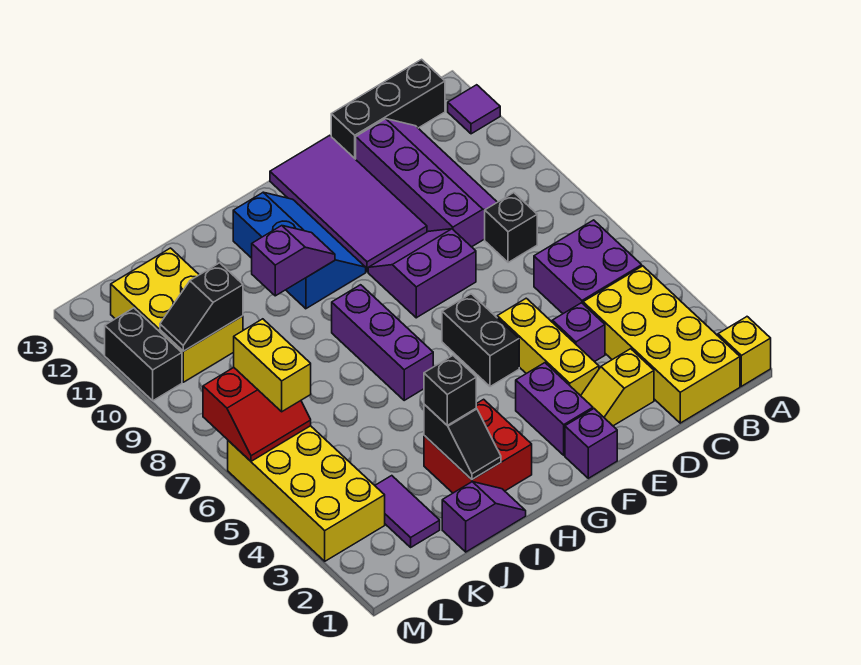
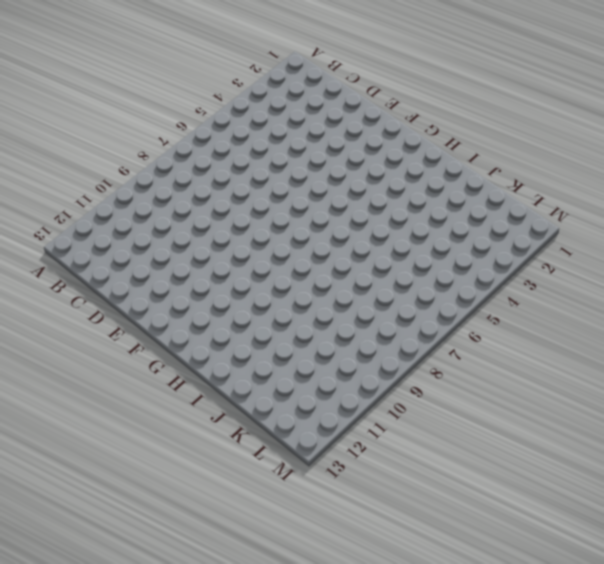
none -> yellow 1x1 brick [718,317,771,386]
none -> purple 1x1 tile [448,85,500,134]
none -> yellow 2x4 brick [583,266,740,423]

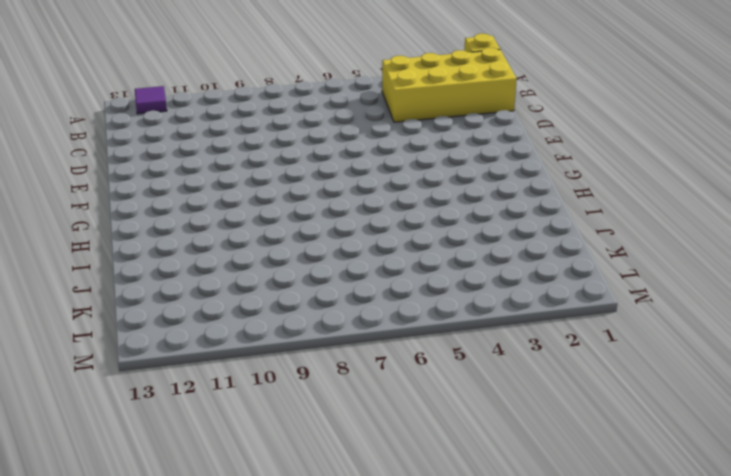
none -> purple 2x2 brick [534,220,642,314]
none -> black 1x3 brick [331,59,445,159]
none -> black 1x1 brick [485,193,537,263]

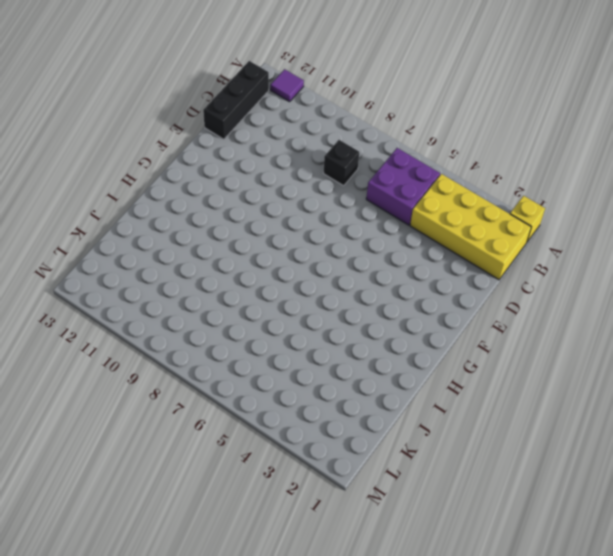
none -> purple 2x4 slope [356,119,497,247]
none -> yellow 1x2 slope [581,349,654,426]
none -> purple 1x1 brick [552,303,605,362]

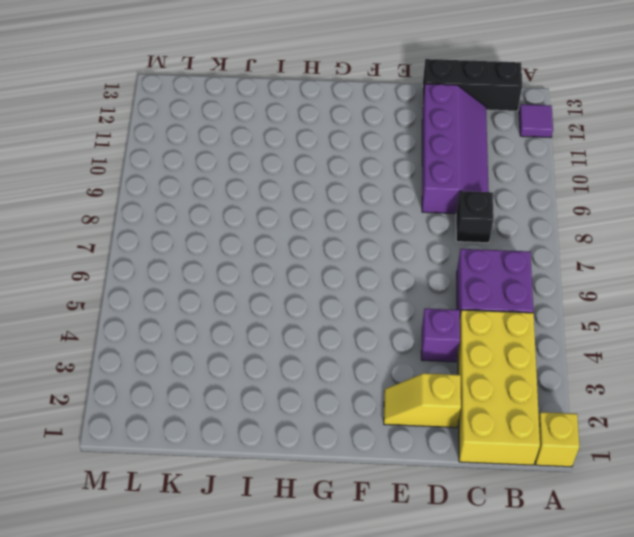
none -> yellow 1x3 brick [497,298,599,396]
none -> purple 2x2 slope [368,229,476,318]
none -> purple 2x4 tile [270,135,427,272]

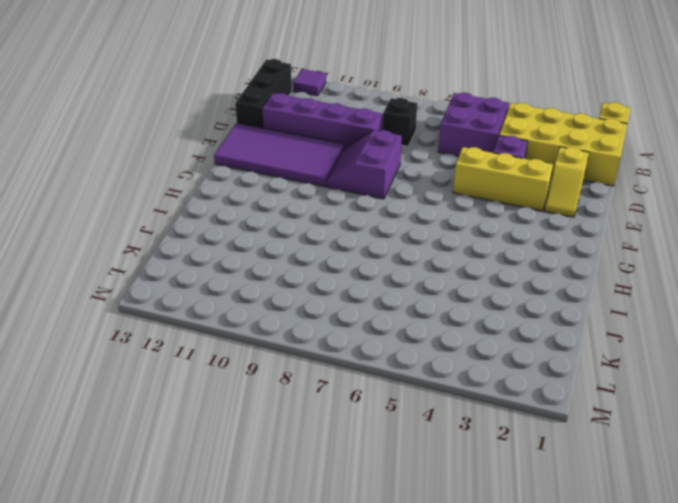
none -> purple 1x1 brick [565,409,617,478]
none -> purple 1x2 brick [516,363,593,455]
none -> black 1x2 brick [442,294,519,387]

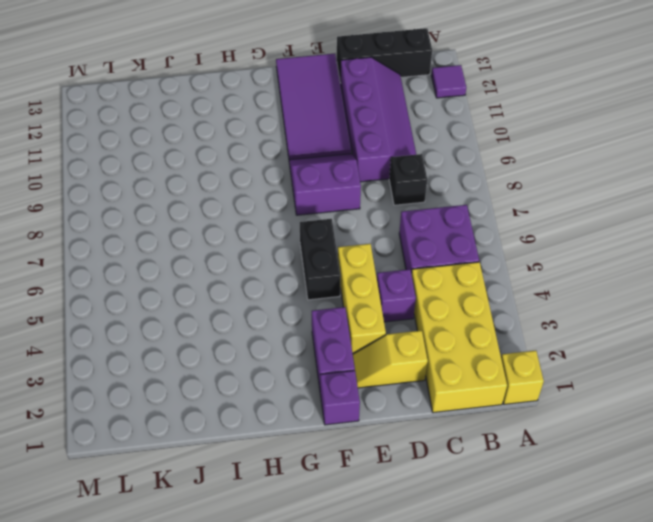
none -> blue 2x3 slope [233,192,366,309]
none -> red 2x2 brick [424,399,532,493]
none -> purple 1x3 brick [332,285,433,400]

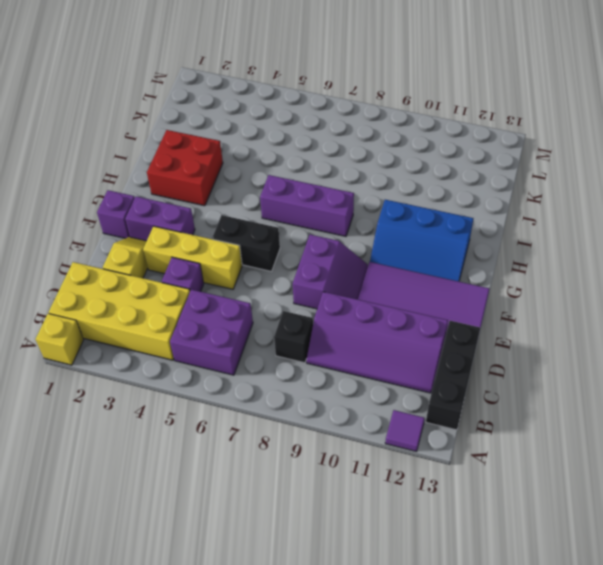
none -> purple 1x2 slope [442,482,526,552]
none -> purple 1x2 tile [375,476,440,547]
none -> yellow 2x3 brick [111,248,243,382]

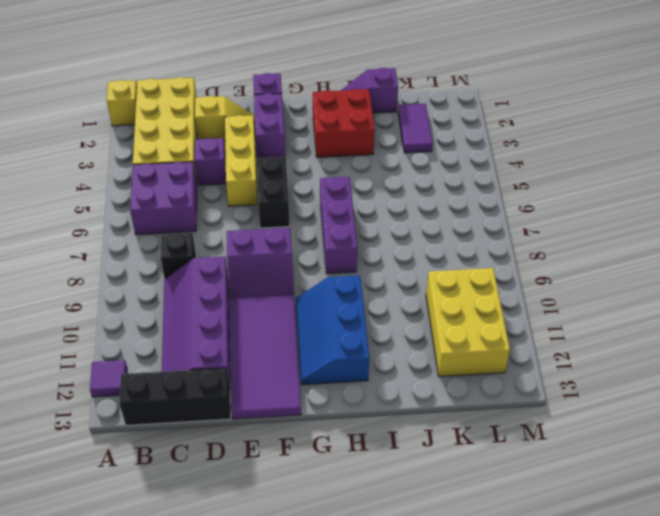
none -> yellow 2x4 brick [228,426,385,561]
none -> black 1x2 brick [105,308,182,401]
none -> purple 1x2 slope [252,226,335,296]

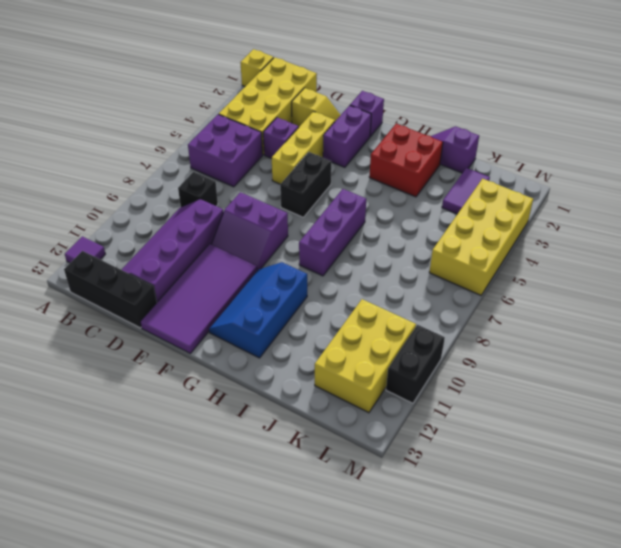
none -> purple 1x2 slope [252,226,335,296]
none -> black 1x2 slope [424,404,501,479]
none -> black 1x2 slope [160,263,243,351]

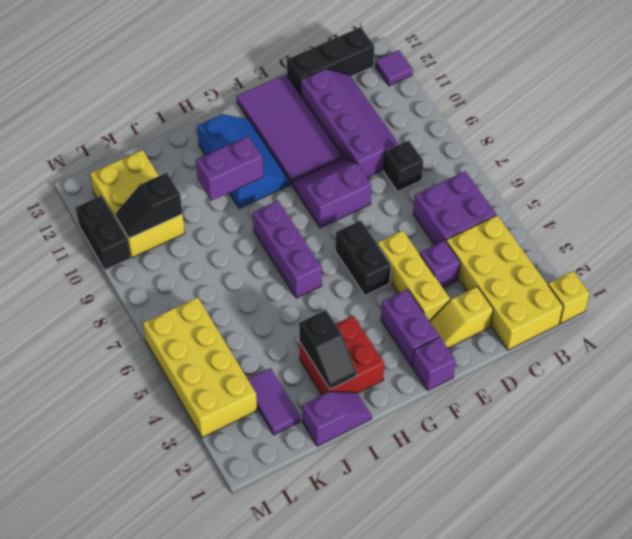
purple 1x2 brick [196,136,263,201] -> purple 1x2 slope [252,226,335,296]
none -> red 2x2 slope [203,368,311,461]
none -> black 1x1 brick [424,356,476,425]
none -> yellow 1x2 brick [234,319,311,412]

